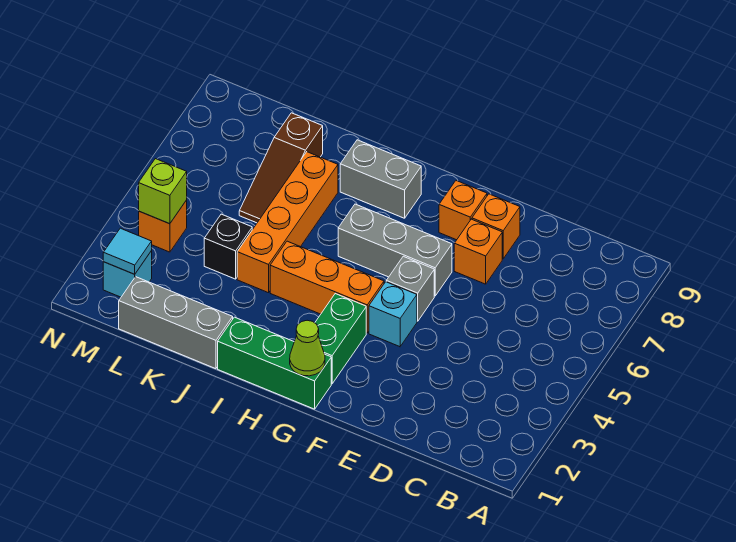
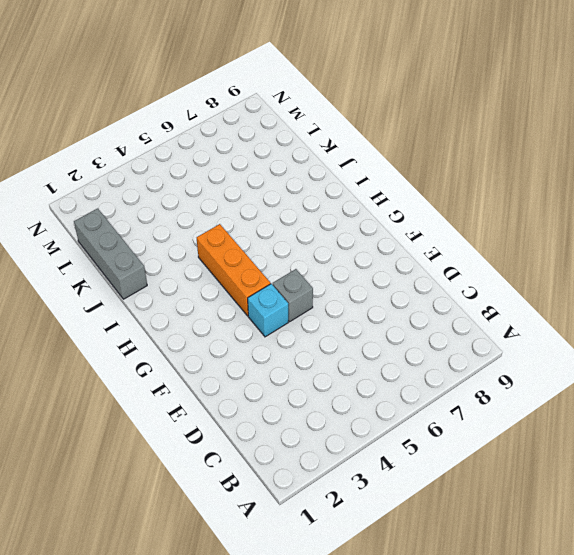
none -> orange 1x1 brick [454,219,502,284]
none -> orange 1x1 brick [472,194,520,259]
none -> grey 1x3 brick [338,204,452,296]

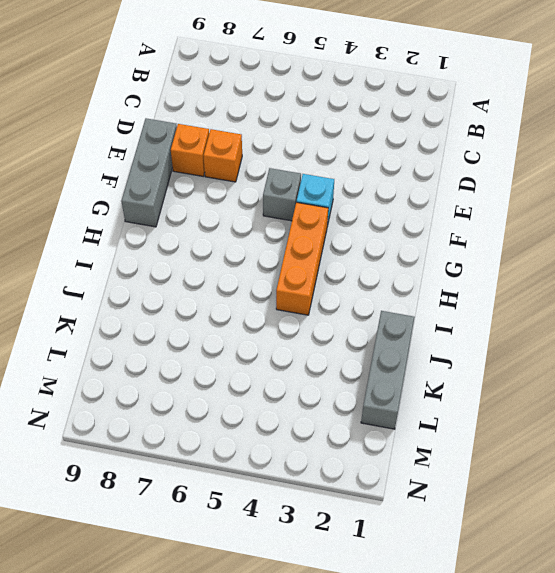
grey 1x3 brick [121,118,177,227] -> grey 1x3 brick moved to [338,204,452,296]
none -> orange 1x1 brick [439,181,487,240]
none -> green 1x3 brick [218,317,331,409]
none -> green 1x2 brick [315,294,366,384]

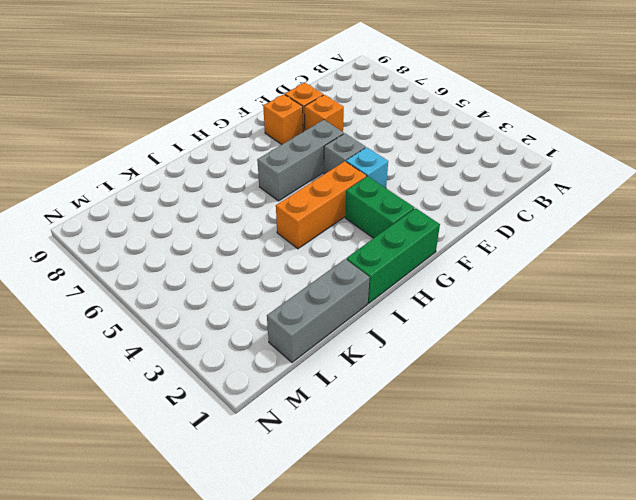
none -> grey 1x2 brick [340,140,421,218]
none -> orange 1x4 brick [237,152,338,293]
none -> black 1x1 brick [204,214,252,279]

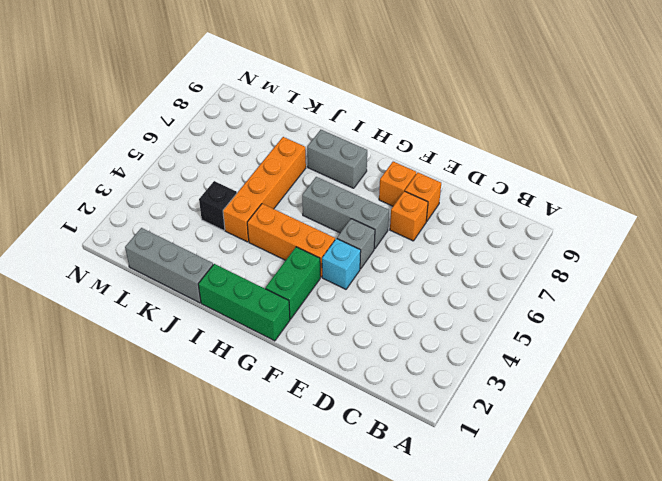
none -> brown 1x3 slope [239,113,323,223]
none -> cyan 1x1 brick [103,251,152,297]
none -> orange 1x1 brick [139,200,187,252]

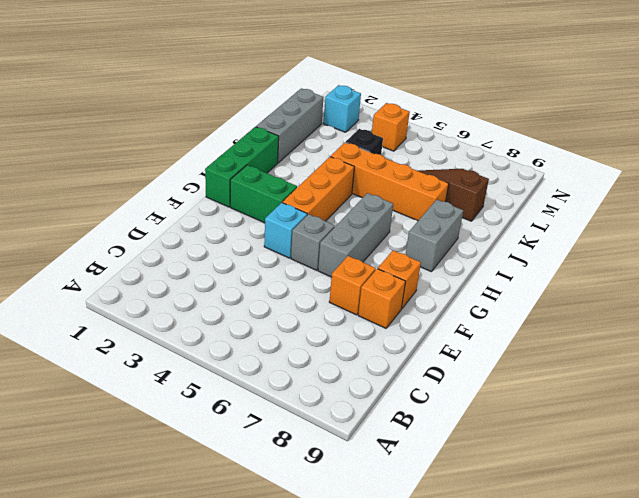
none -> lime 1x1 cone [290,320,325,376]
none -> cyan 1x1 tile [103,228,152,274]
none -> lime 1x1 brick [139,159,187,224]

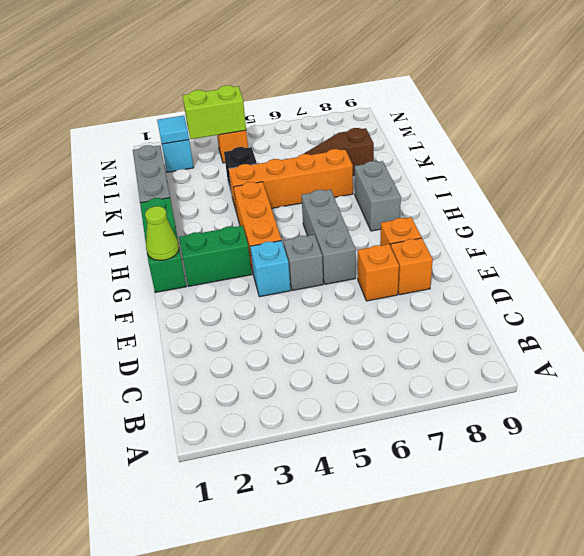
lime 1x2 brick [183,85,246,139] -> lime 1x1 brick [139,159,187,224]

